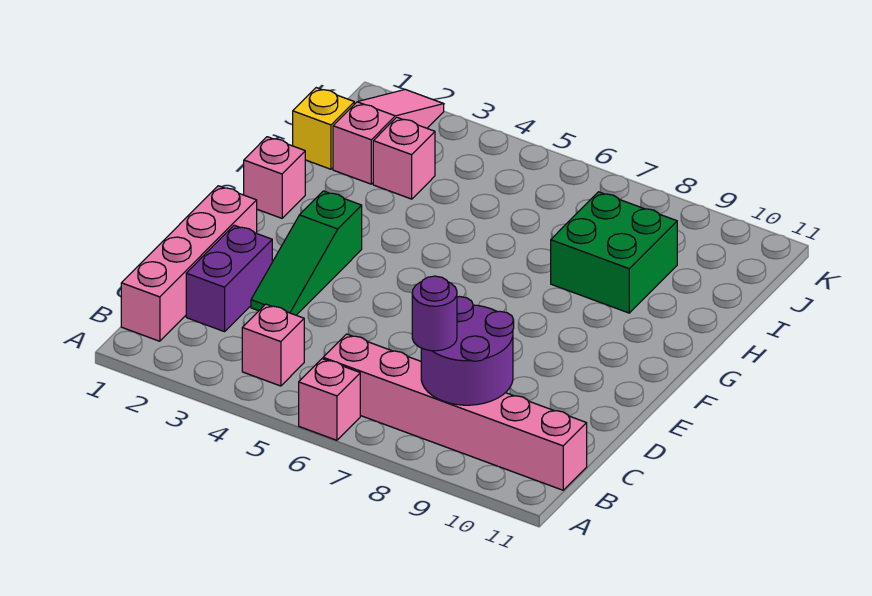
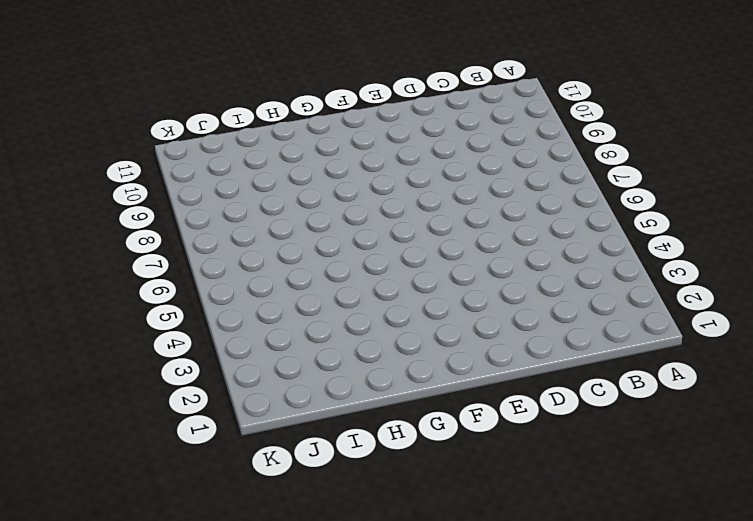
none -> pink 1x1 brick [299,359,360,440]
none -> pink 1x4 brick [121,186,257,341]
none -> pink 1x1 brick [242,304,304,386]

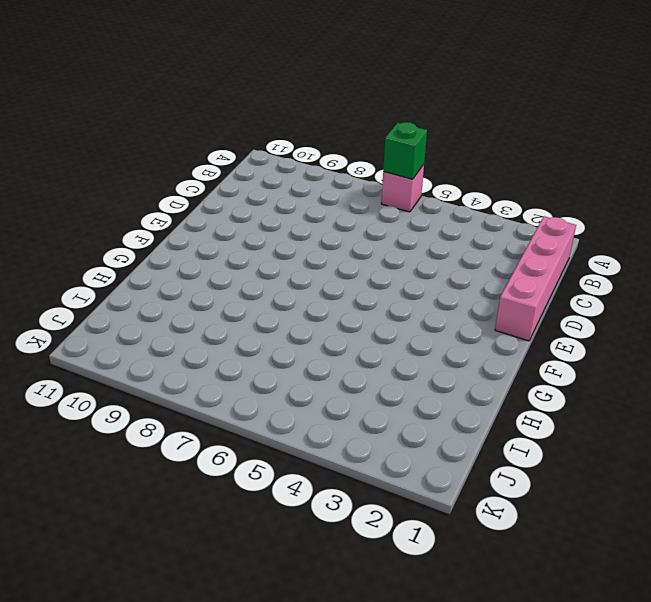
green 1x1 brick [383,122,427,179] -> none
none -> pink 1x1 brick [242,304,304,386]
none -> pink 1x6 brick [323,334,587,490]
none -> purple 1x2 brick [186,225,272,332]

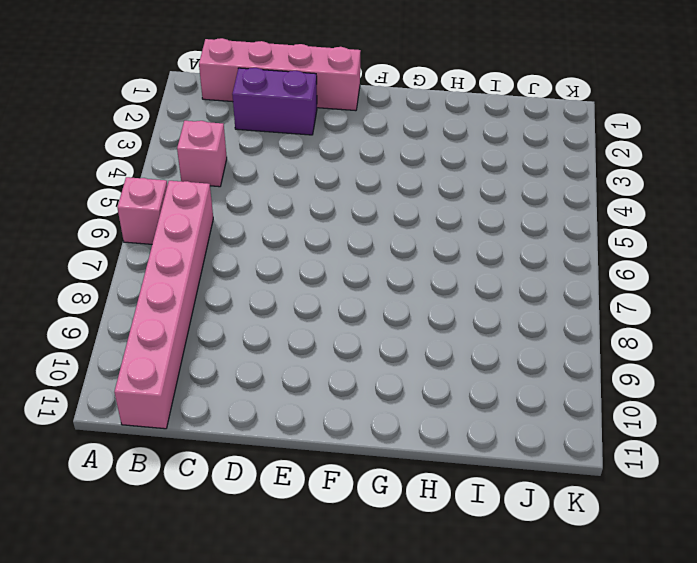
none -> green 1x3 slope [251,191,362,315]
none -> pink 1x1 brick [244,137,305,218]
none -> green 2x2 brick [551,192,677,313]

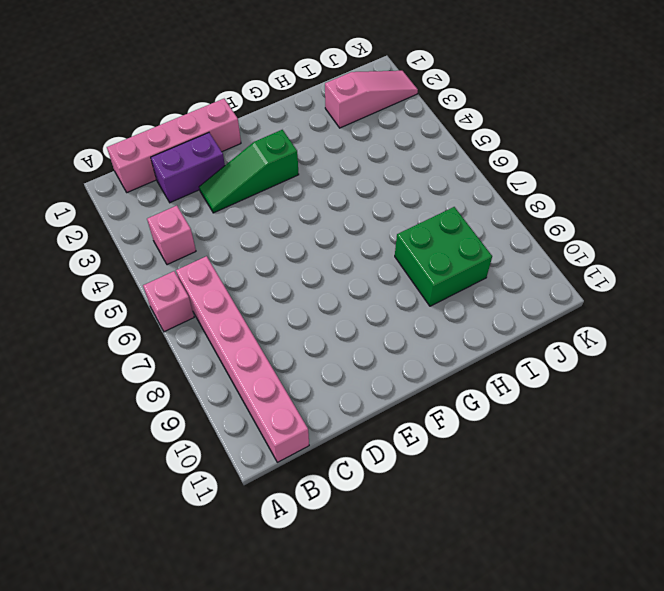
none -> pink 1x1 brick [244,137,305,218]
none -> yellow 1x1 brick [293,88,354,169]
none -> pink 1x1 brick [373,117,435,199]

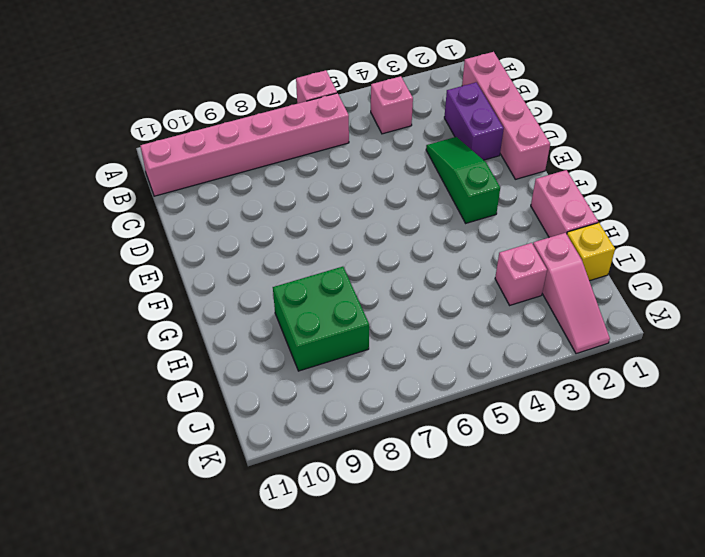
pink 1x2 brick [531,170,598,237] -> pink 1x1 brick [244,137,305,218]
none -> purple 2x2 round brick [421,297,514,405]
none -> purple 1x1 round brick [412,276,457,351]

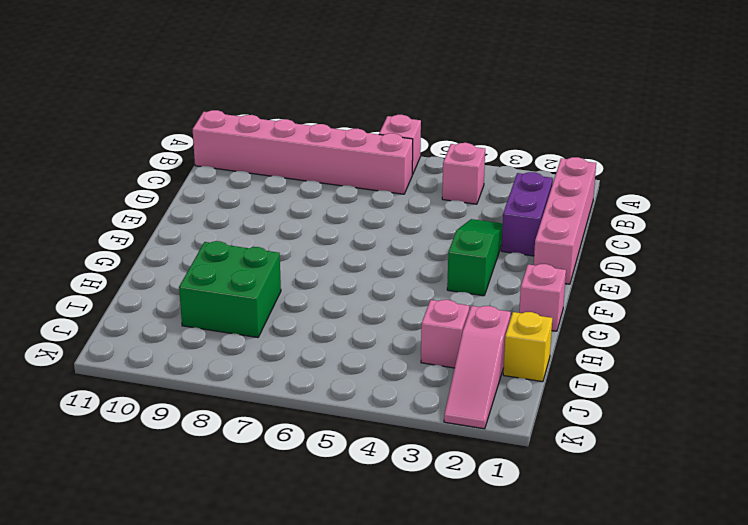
none -> purple 2x2 round brick [421,297,514,405]
none -> purple 1x1 round brick [412,276,457,351]

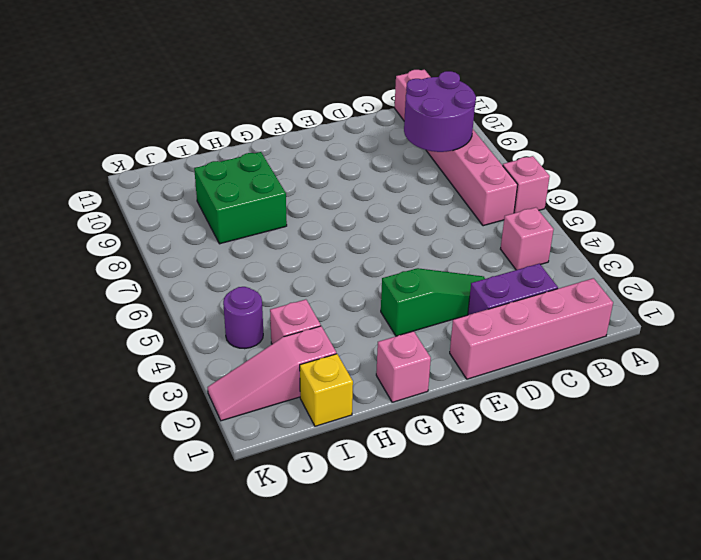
purple 1x1 round brick [223,287,263,349] -> purple 1x1 round brick moved to [412,276,457,351]

